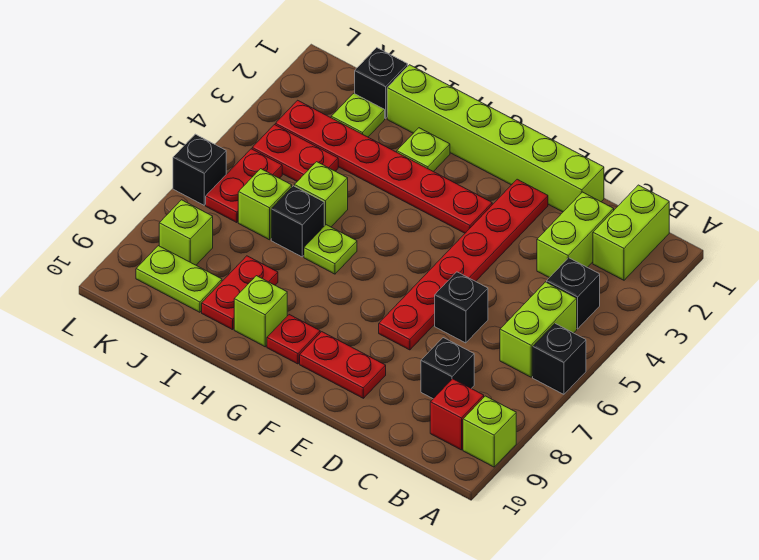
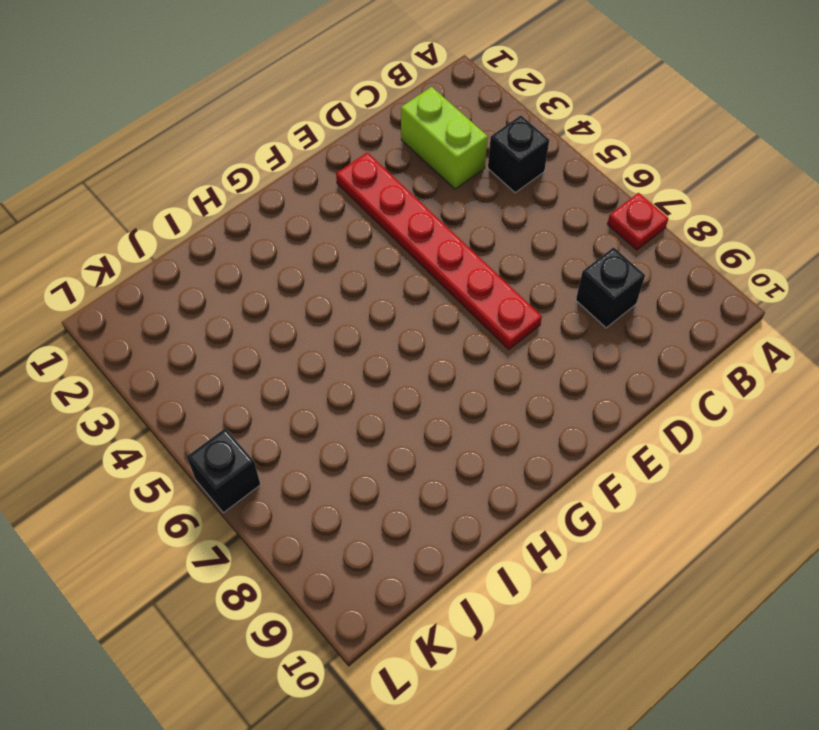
red 1x1 plate [607,193,668,250] -> red 1x1 plate moved to [267,315,320,364]
none -> black 1x1 brick [533,324,586,394]
none -> lime 1x1 brick [463,396,516,467]
none -> lime 1x2 brick [593,185,669,280]

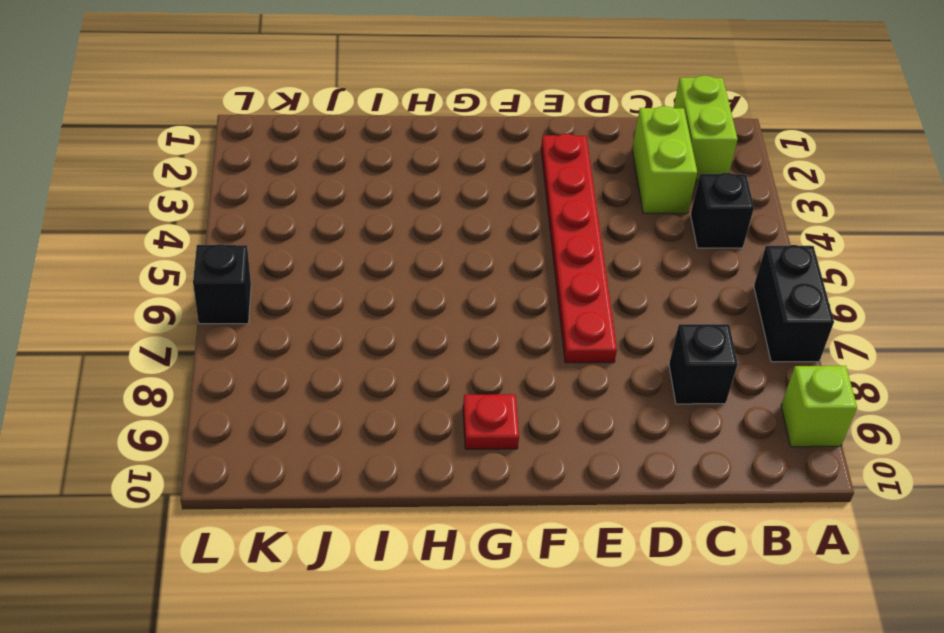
black 1x2 brick [754,245,834,362] -> black 1x1 brick [533,324,586,394]
none -> lime 1x2 brick [500,282,577,377]
none -> red 1x1 brick [430,379,484,450]
none -> lime 1x6 brick [387,65,604,212]

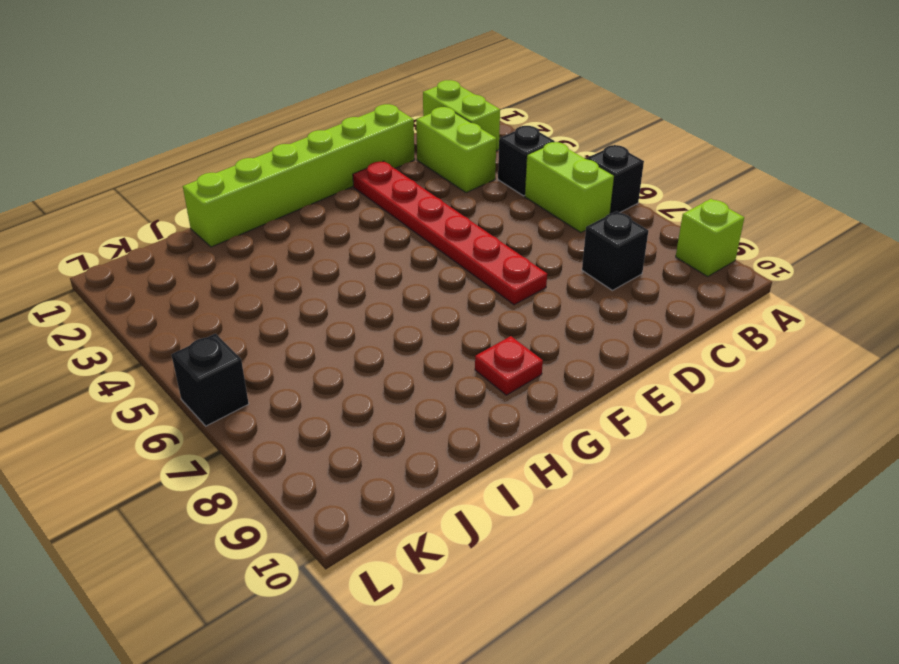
none -> red 1x1 brick [430,379,484,450]
none -> black 1x1 brick [435,272,488,343]
none -> red 1x2 plate [300,332,386,398]

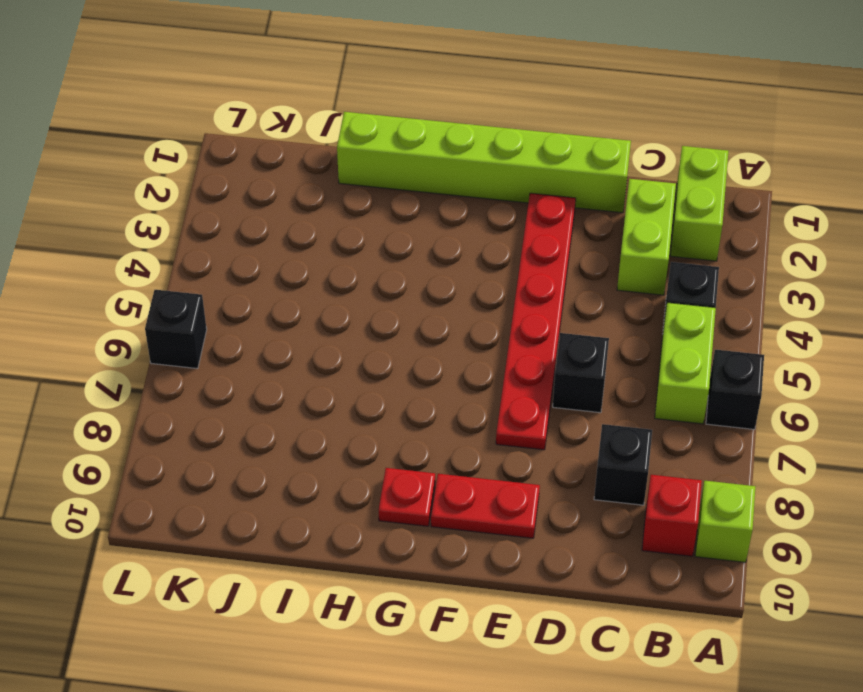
none -> red 1x6 plate [275,100,492,233]
none -> lime 1x1 plate [397,128,450,172]
none -> lime 1x1 plate [304,225,357,274]

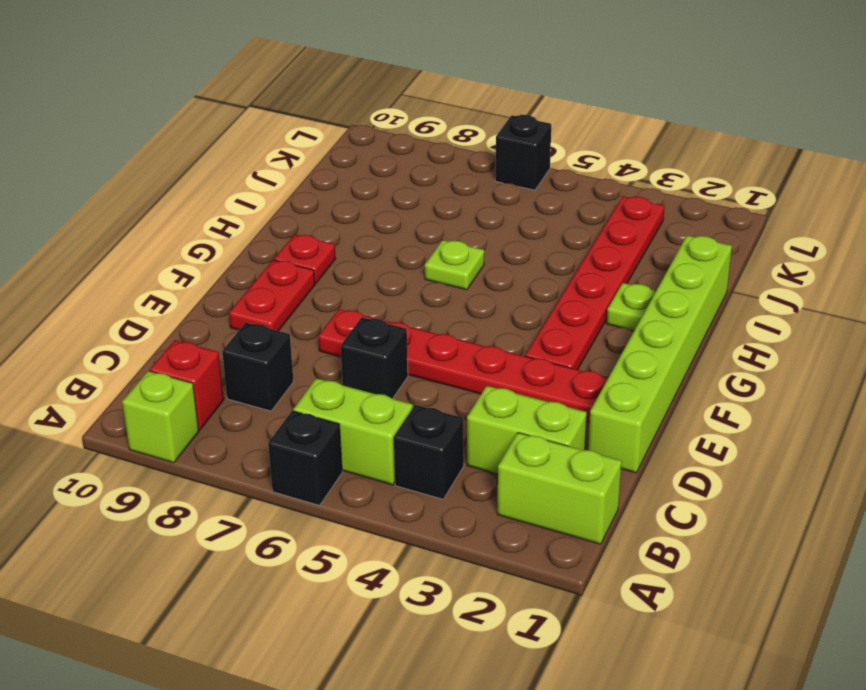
none -> lime 1x1 brick [234,276,287,347]
none -> lime 1x1 brick [294,162,348,227]
none -> black 1x1 brick [271,186,324,257]

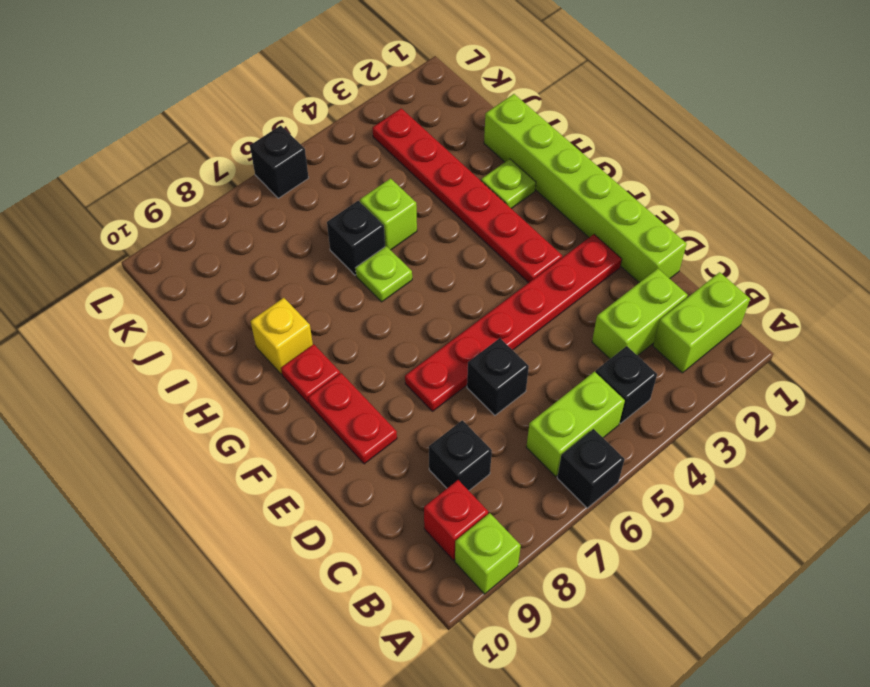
yellow 1x1 brick [251,298,313,374] -> lime 1x1 brick [234,276,287,347]
none -> red 1x2 plate [202,256,278,330]
none -> black 1x1 brick [355,48,408,119]
none -> lime 1x1 plate [331,93,385,137]

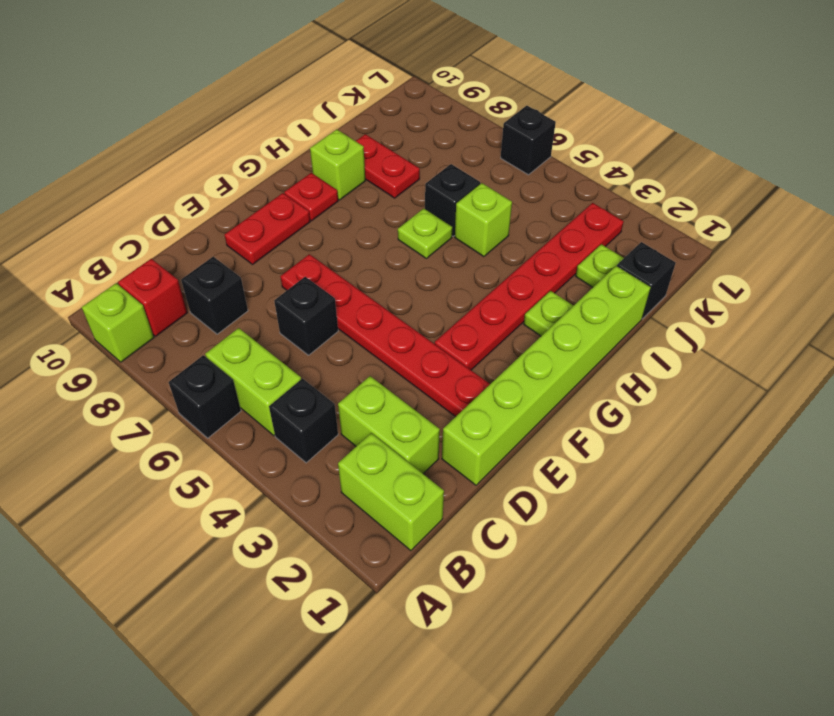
none -> red 1x2 plate [252,125,338,181]
none -> lime 1x1 brick [238,169,292,240]
none -> lime 1x2 plate [136,246,222,312]

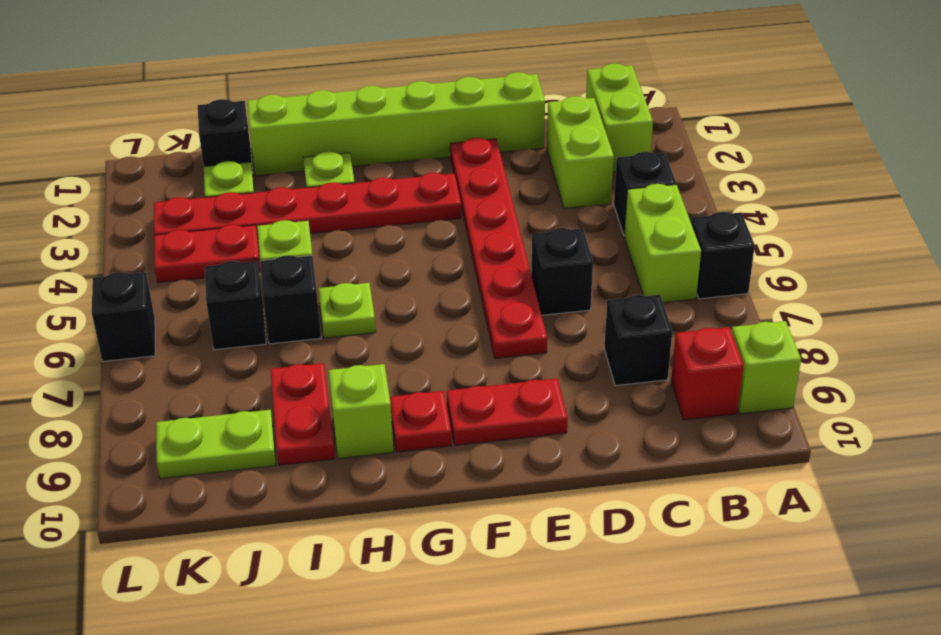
black 1x1 brick [205,261,266,350] -> lime 1x1 brick [238,169,292,240]
none -> red 1x2 plate [206,149,282,223]
none -> lime 1x1 brick [159,200,213,265]

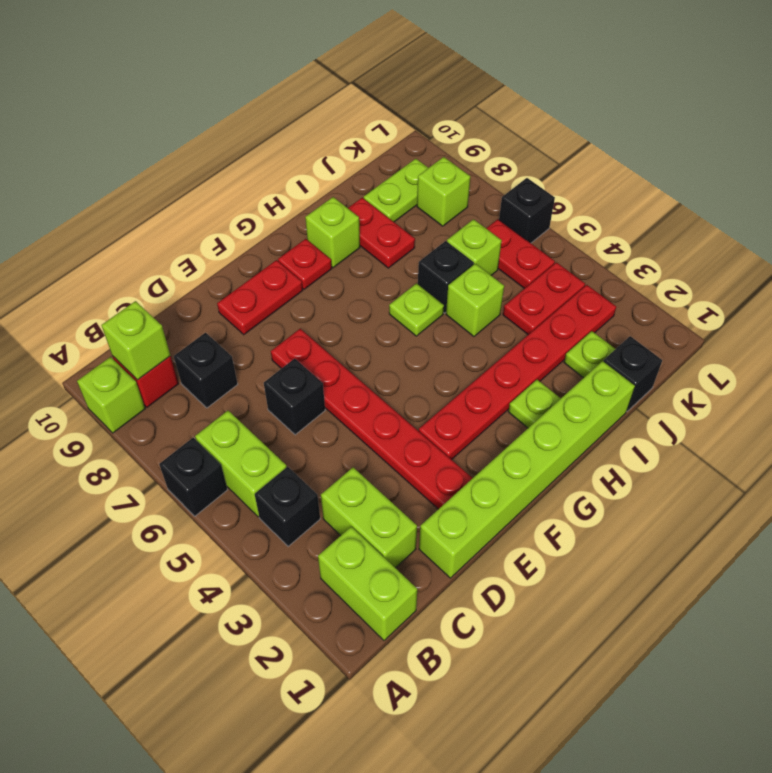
lime 1x1 brick [102,301,170,380] -> none

